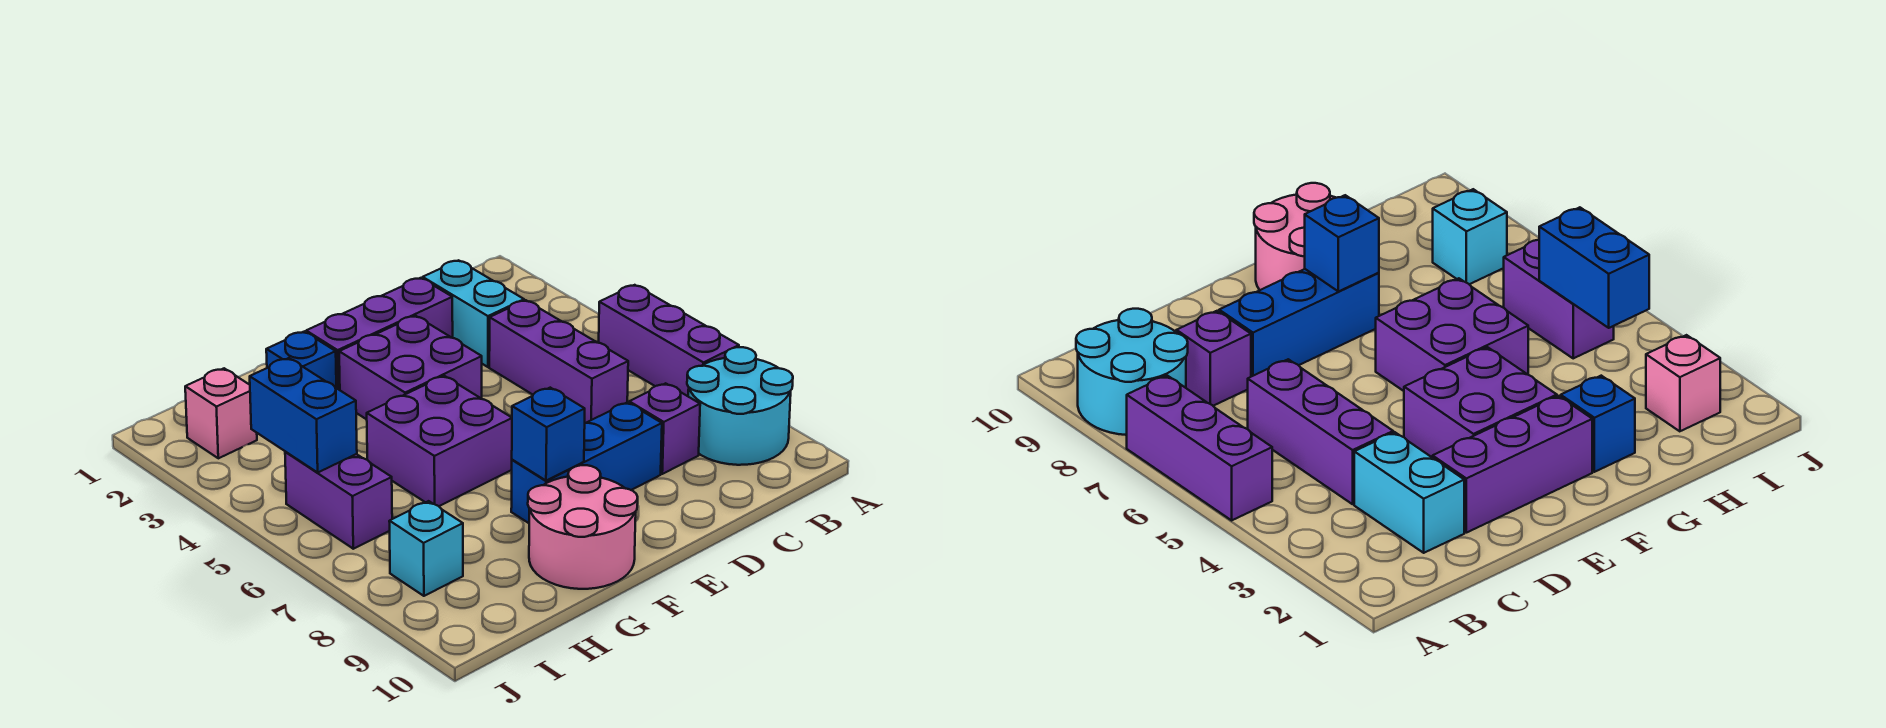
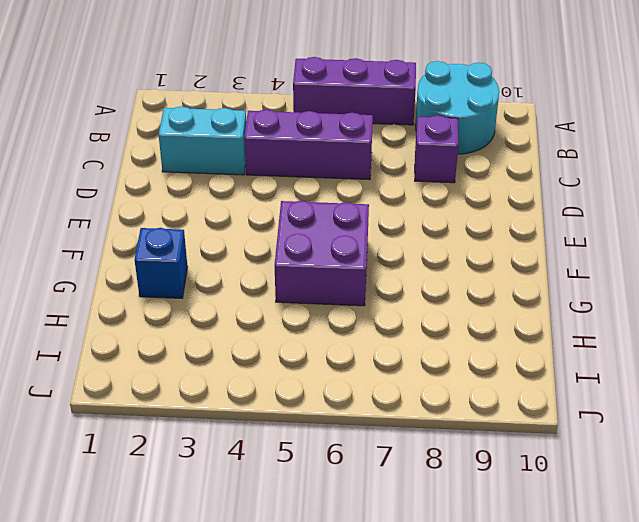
none -> purple 1x3 brick [306,278,453,390]
none -> blue 1x3 brick [511,402,662,523]
none -> purple 2x2 brick [339,316,482,419]

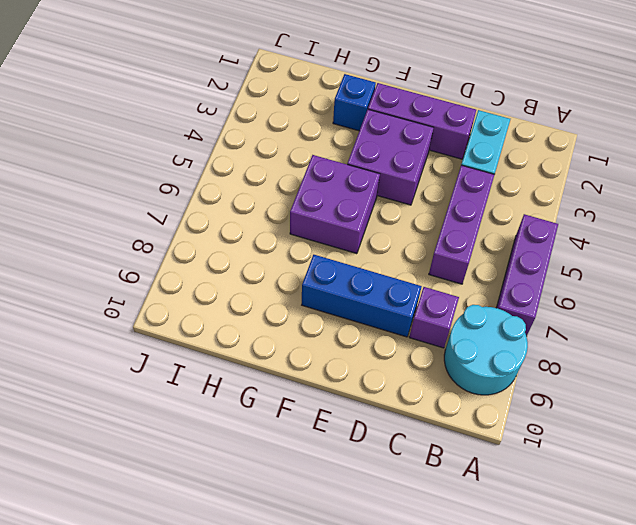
none -> pink 2x2 round brick [528,465,638,589]
none -> pink 1x1 brick [185,368,257,458]
none -> purple 1x2 brick [285,452,392,549]

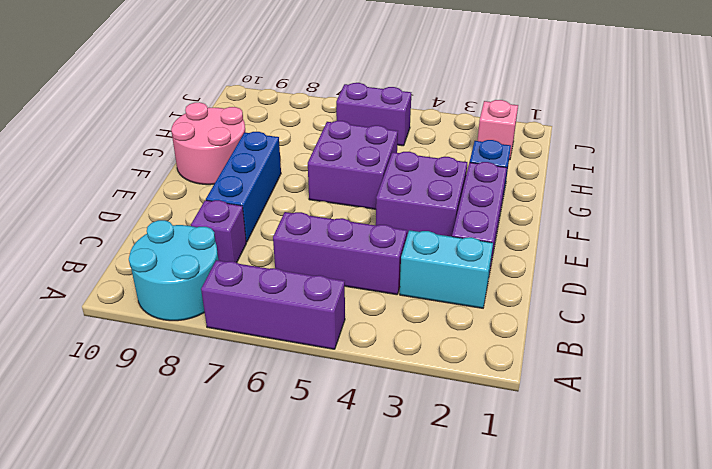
none -> cyan 1x1 brick [389,501,463,596]
none -> blue 1x1 brick [512,388,585,481]
none -> blue 1x2 brick [250,358,357,472]

